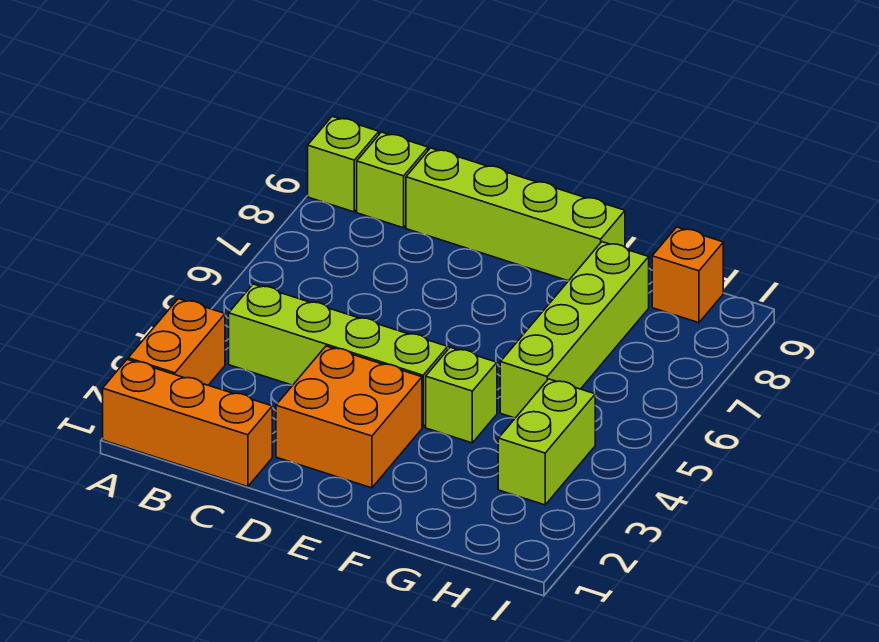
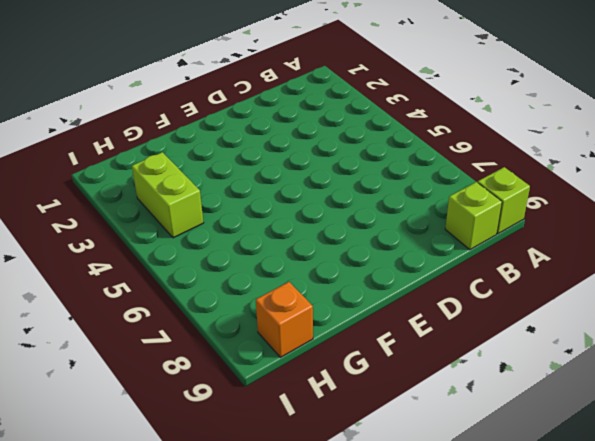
none -> orange 1x3 brick [103,359,272,487]
none -> orange 1x2 brick [128,299,225,385]

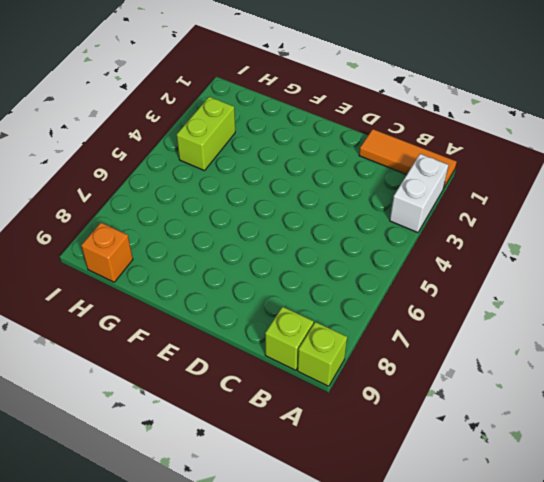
orange 1x3 tile [359,129,457,189] -> orange 1x3 brick [103,359,272,487]
white 1x2 brick [390,154,448,233] -> orange 1x2 brick [128,299,225,385]
none -> lime 1x4 brick [229,284,448,427]
none -> lime 1x4 brick [406,148,625,281]

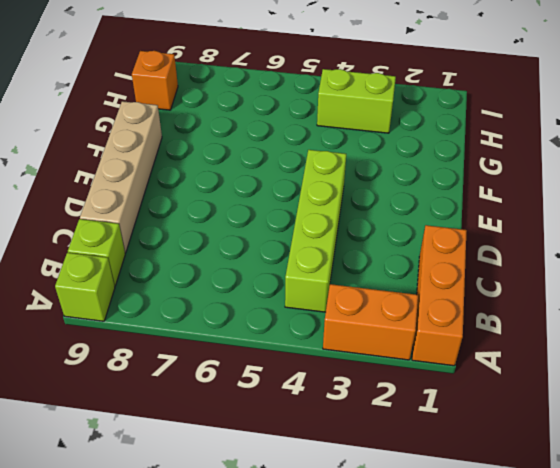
tan 1x4 brick [80,101,162,253] -> lime 1x4 brick [406,148,625,281]
none -> orange 2x2 brick [276,346,422,488]
none -> lime 1x1 brick [426,347,497,443]

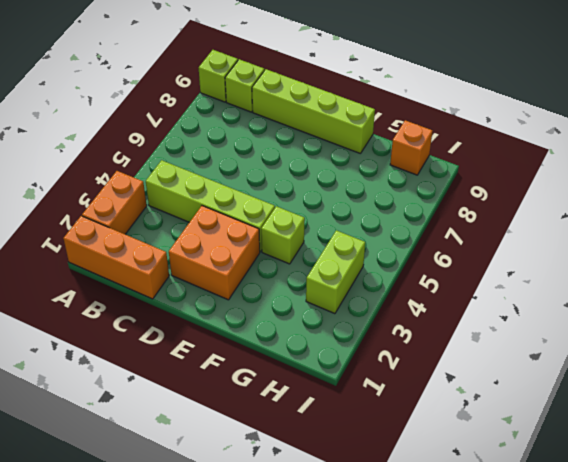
none -> lime 1x4 brick [500,242,649,418]

